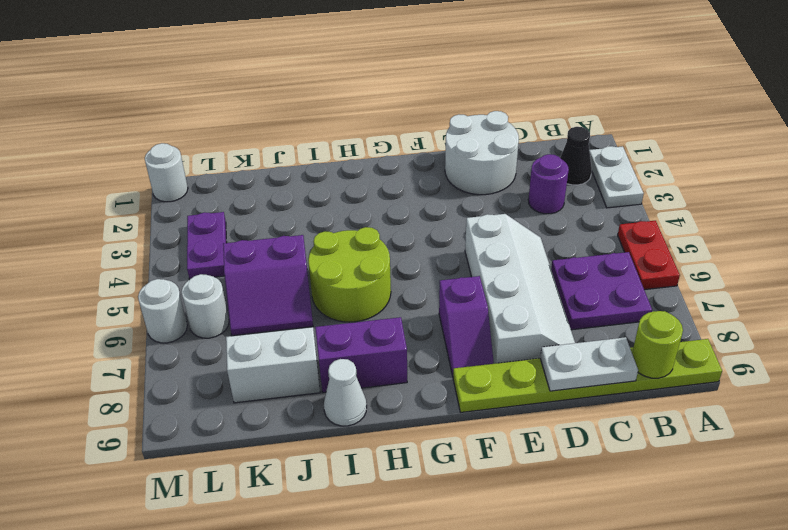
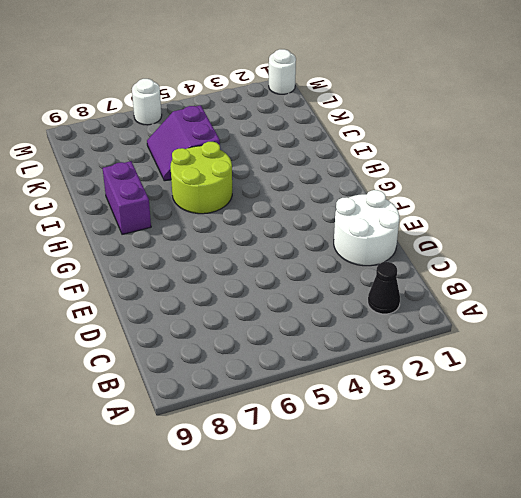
none -> white 1x2 plate [589,146,644,208]
none -> red 1x2 plate [618,221,680,290]
none -> lime 1x6 plate [453,339,722,412]

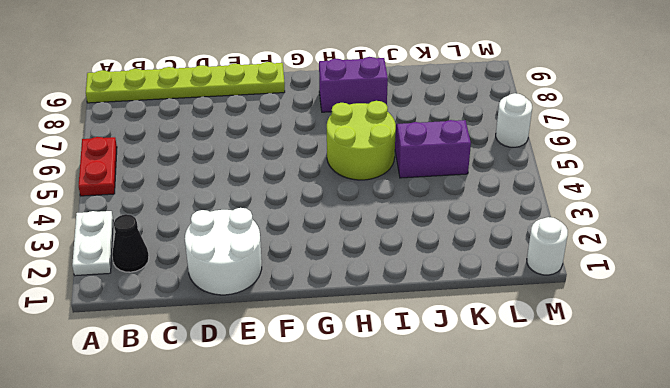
none -> purple 2x2 plate [551,252,652,330]
none -> purple 1x1 round brick [528,154,569,214]
none -> white 2x4 slope [465,214,575,364]

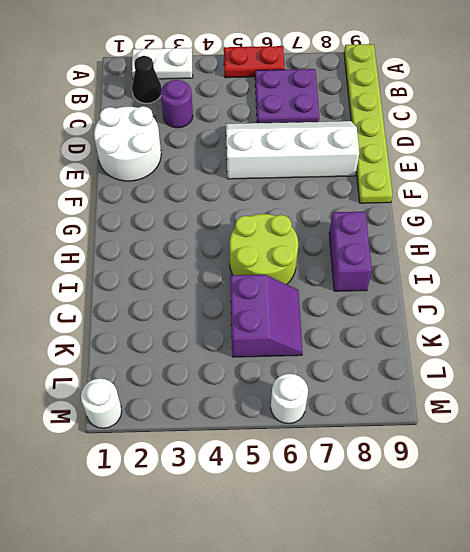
none -> purple 1x2 slope [439,276,494,376]
none -> white 1x1 cone [324,359,367,426]
none -> white 1x2 brick [226,327,320,403]

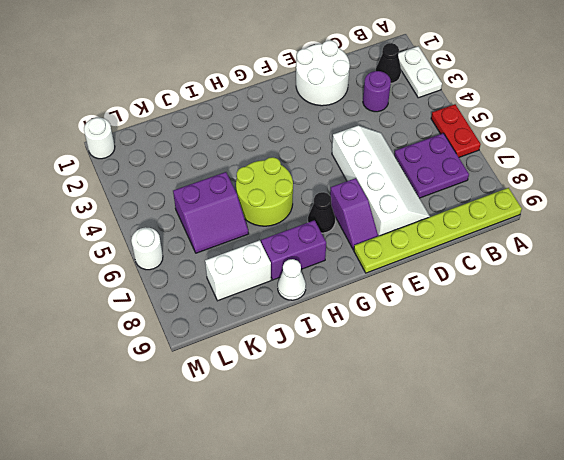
black 1x1 cone [308,192,335,233] -> none
none -> purple 1x2 plate [187,212,227,280]
none -> white 1x1 round brick [182,274,229,338]
none -> lime 1x1 round brick [632,311,683,378]

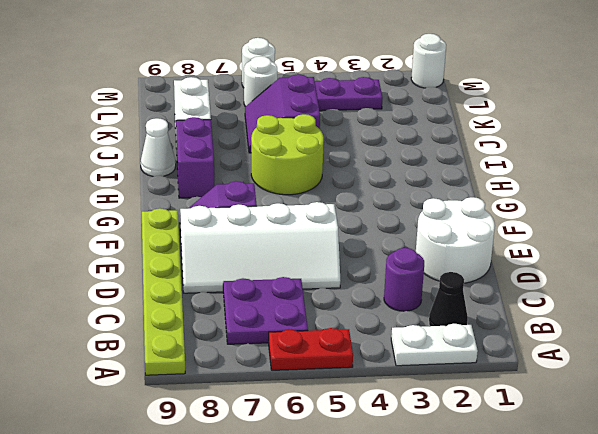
none -> lime 1x1 round brick [632,311,683,378]
none -> white 1x2 plate [540,337,638,391]

